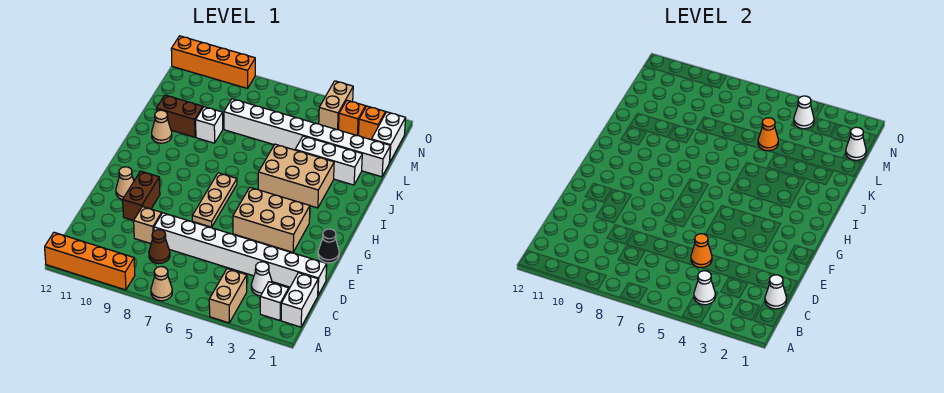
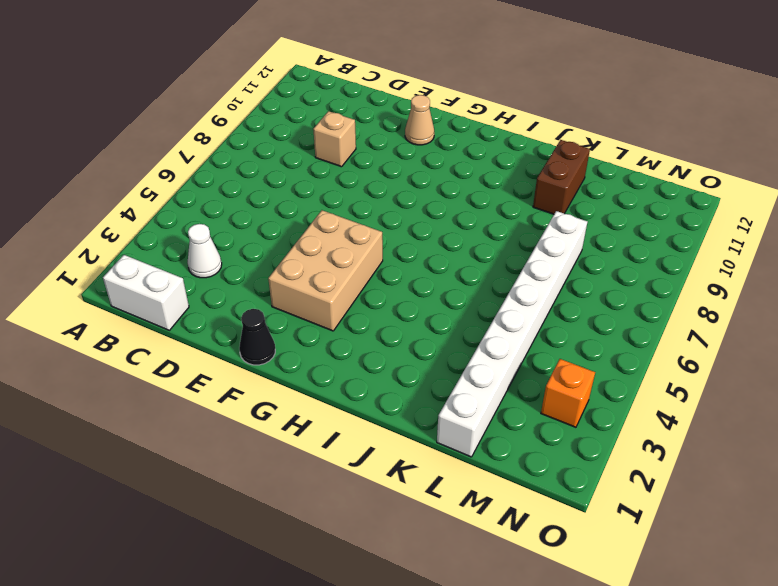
none -> tan 1x2 brick [209,269,247,323]
none -> tan 1x1 cone [151,267,172,301]
none -> orange 1x4 brick [45,232,135,290]
none -> white 1x1 brick [260,282,289,320]

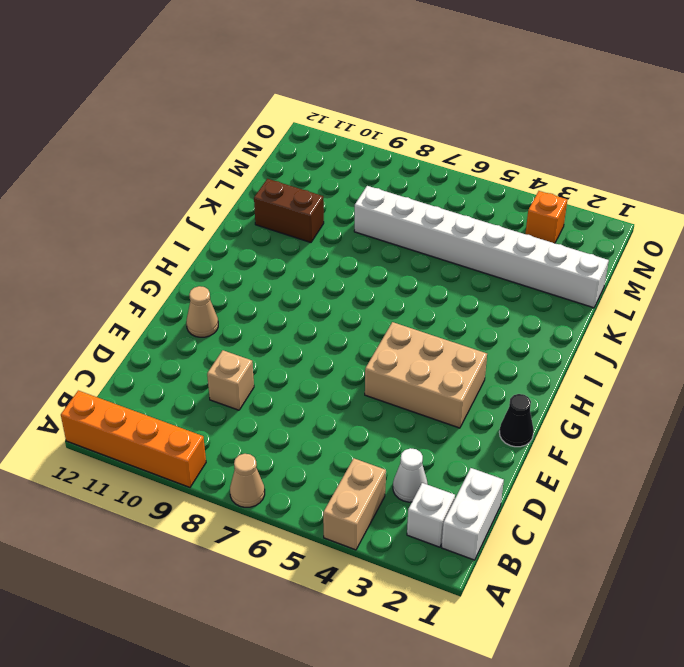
none -> brown 1x1 cone [149,230,170,263]
none -> white 1x8 brick [154,213,327,295]
none -> brown 1x2 brick [123,171,160,221]
none -> tan 1x3 plate [192,173,237,227]

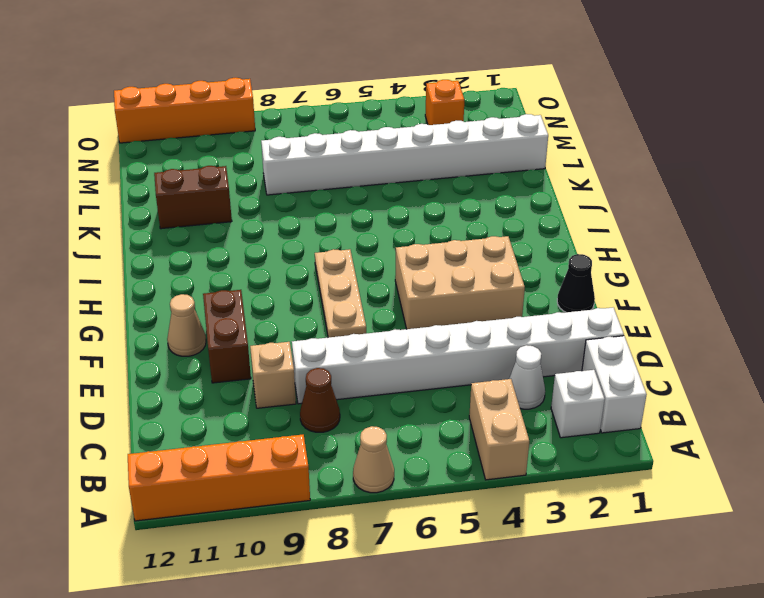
none -> tan 2x3 brick [258,144,334,208]
none -> tan 1x1 cone [152,110,172,143]
none -> white 1x3 brick [295,136,362,185]
none -> white 1x1 brick [196,107,223,143]

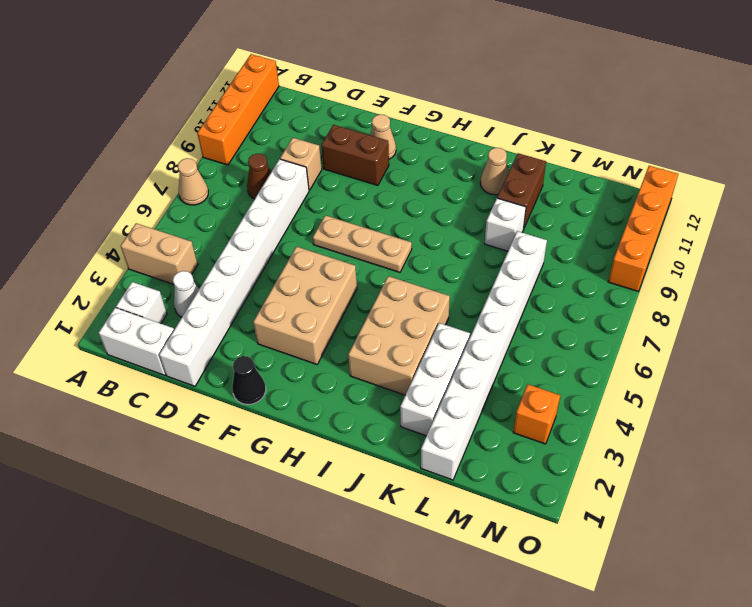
none -> white 1x2 brick [372,112,406,161]
none -> orange 1x1 brick [358,106,385,140]
none -> tan 1x2 brick [319,81,353,130]
none -> white 1x1 cone [694,271,715,305]

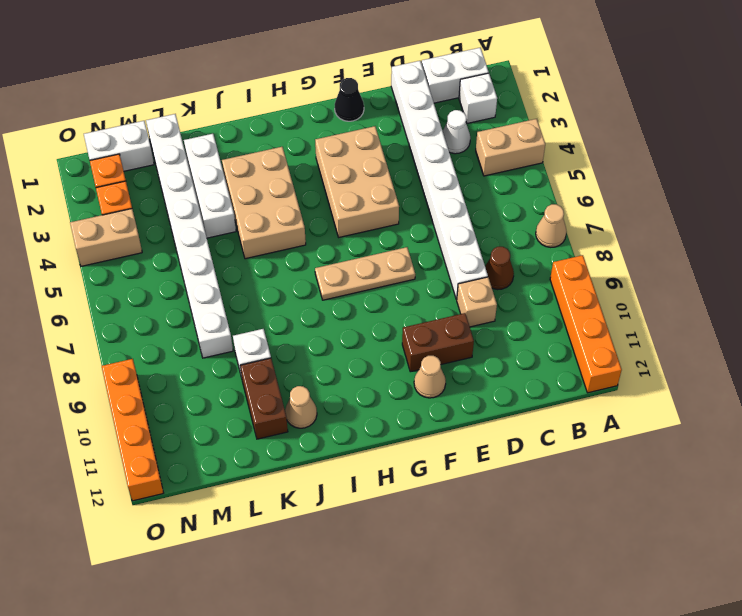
none -> white 1x1 cone [694,271,715,305]
none -> white 1x1 cone [765,275,787,309]
none -> orange 1x1 cone [691,234,712,267]
none -> orange 1x1 cone [758,118,778,151]

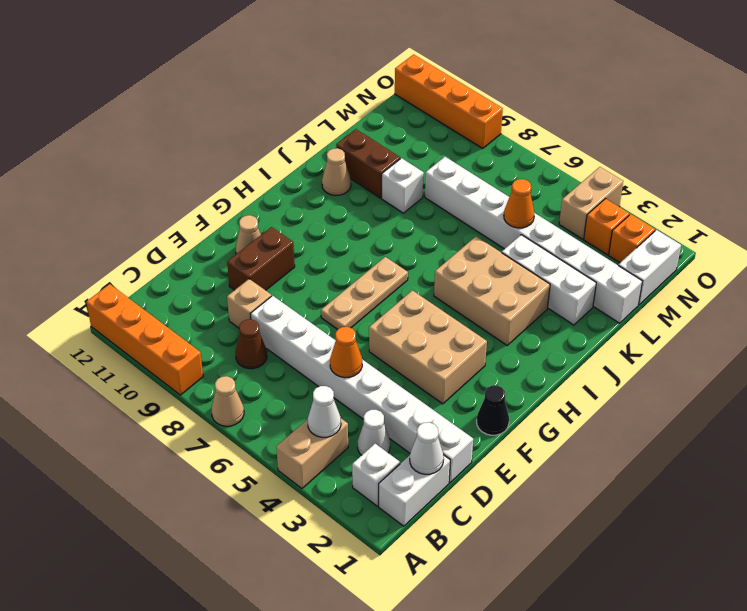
none -> white 1x1 cone [846,127,866,160]
none -> white 1x1 cone [794,96,814,129]

